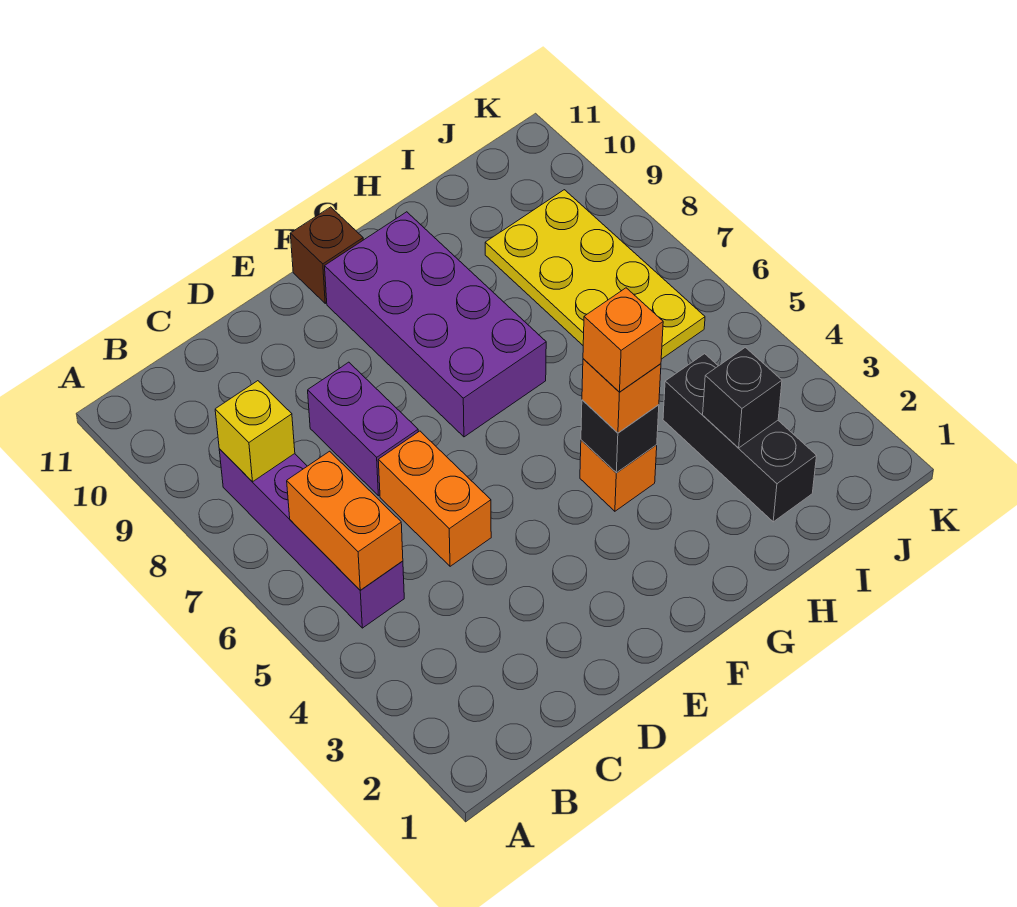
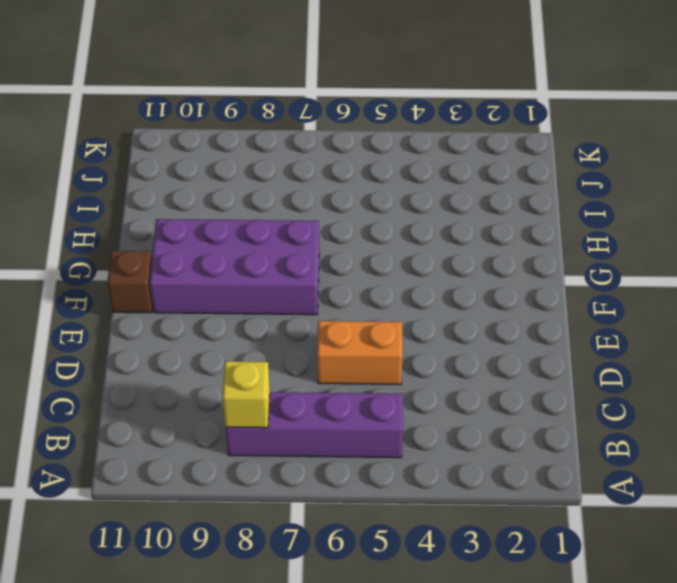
none -> purple 1x2 brick [308,362,418,496]
none -> orange 1x1 brick [580,440,657,511]
none -> black 1x3 brick [663,354,816,522]

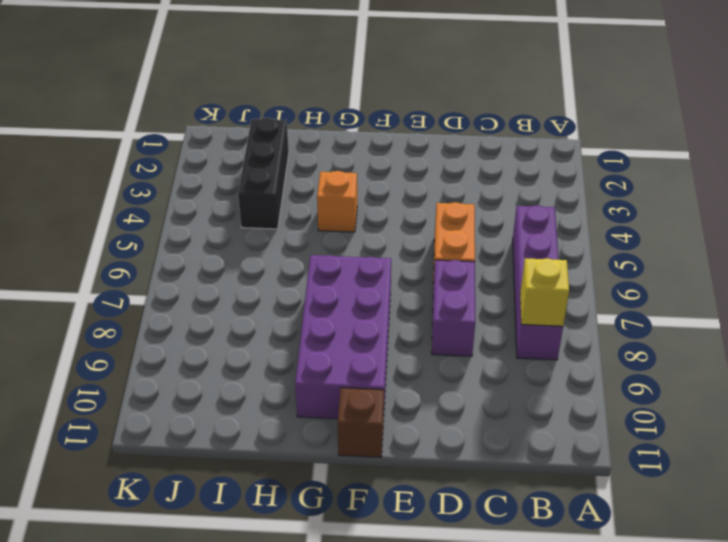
none -> yellow 2x4 plate [485,190,705,359]
none -> orange 1x2 brick [287,451,403,590]
none -> black 1x1 brick [581,400,659,473]

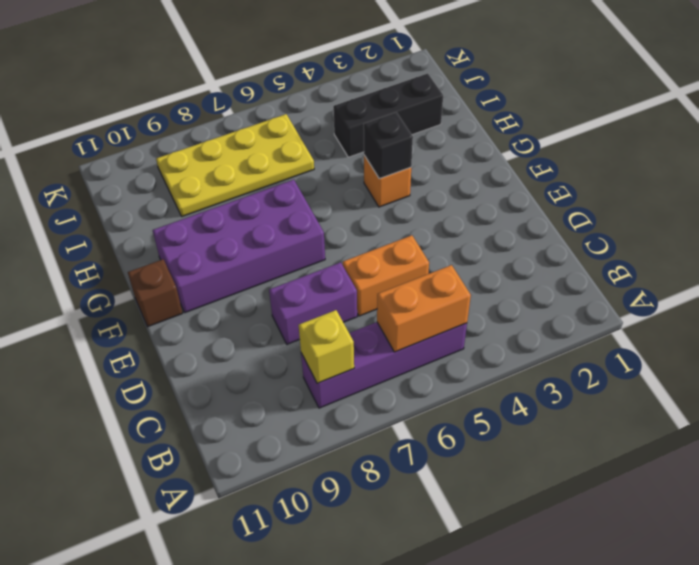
none -> black 1x1 brick [703,347,782,448]
none -> orange 1x1 brick [582,359,661,433]
none -> orange 1x1 brick [583,288,663,392]

